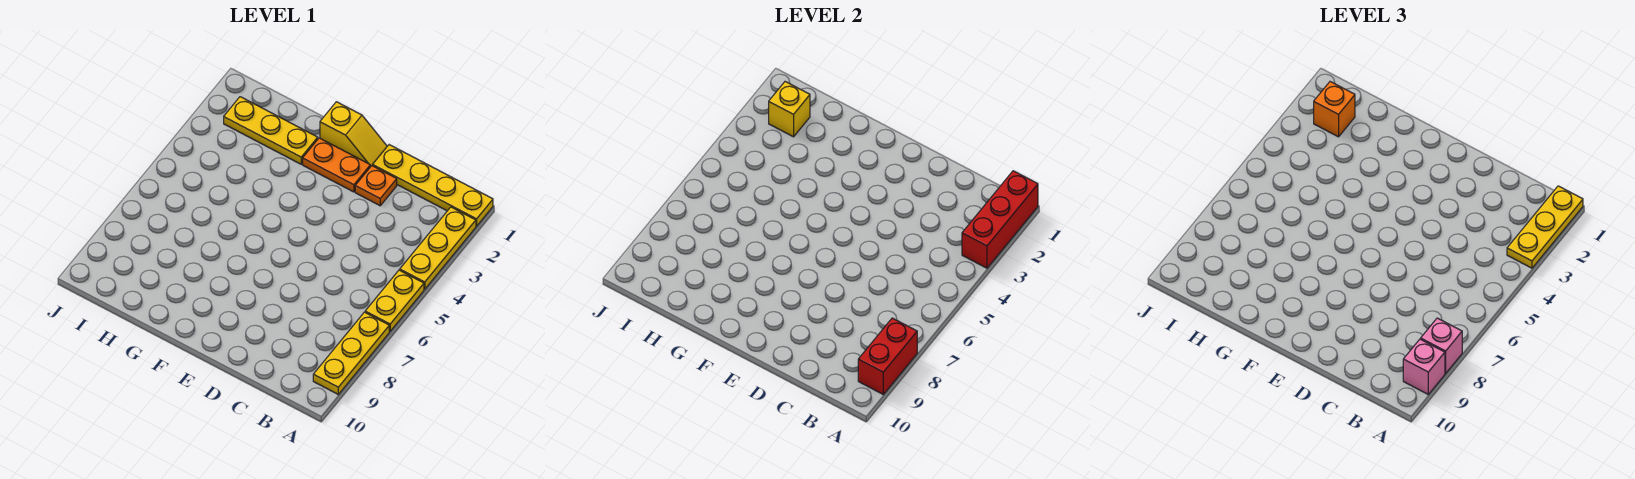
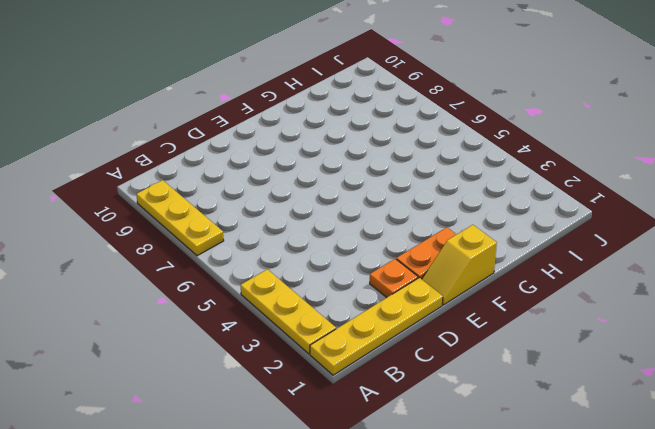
none -> yellow 1x2 plate [365,270,424,331]
none -> yellow 1x3 plate [224,97,318,164]
none -> red 1x3 brick [962,171,1038,268]

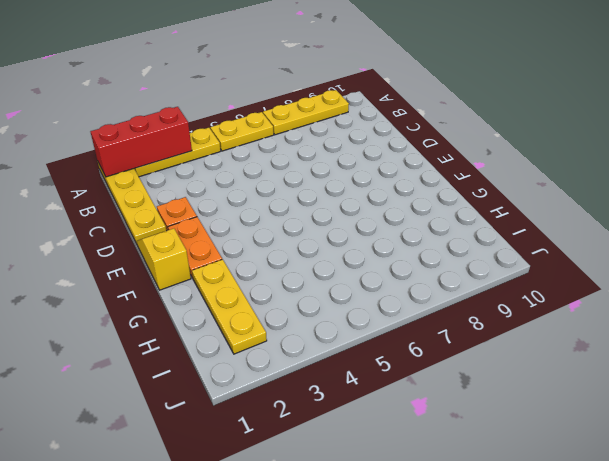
none -> red 1x2 brick [858,318,917,394]
none -> yellow 1x1 brick [769,82,810,137]
none -> yellow 1x3 plate [1507,186,1583,268]

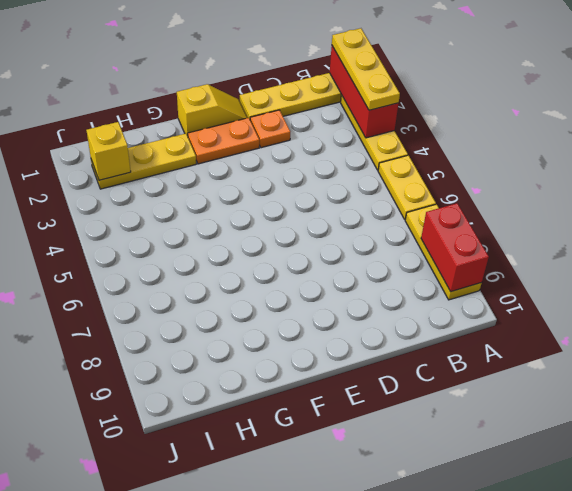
none -> pink 1x1 brick [1421,318,1462,373]
none -> pink 1x1 brick [1403,339,1445,394]
none -> orange 1x1 brick [1314,82,1355,137]

